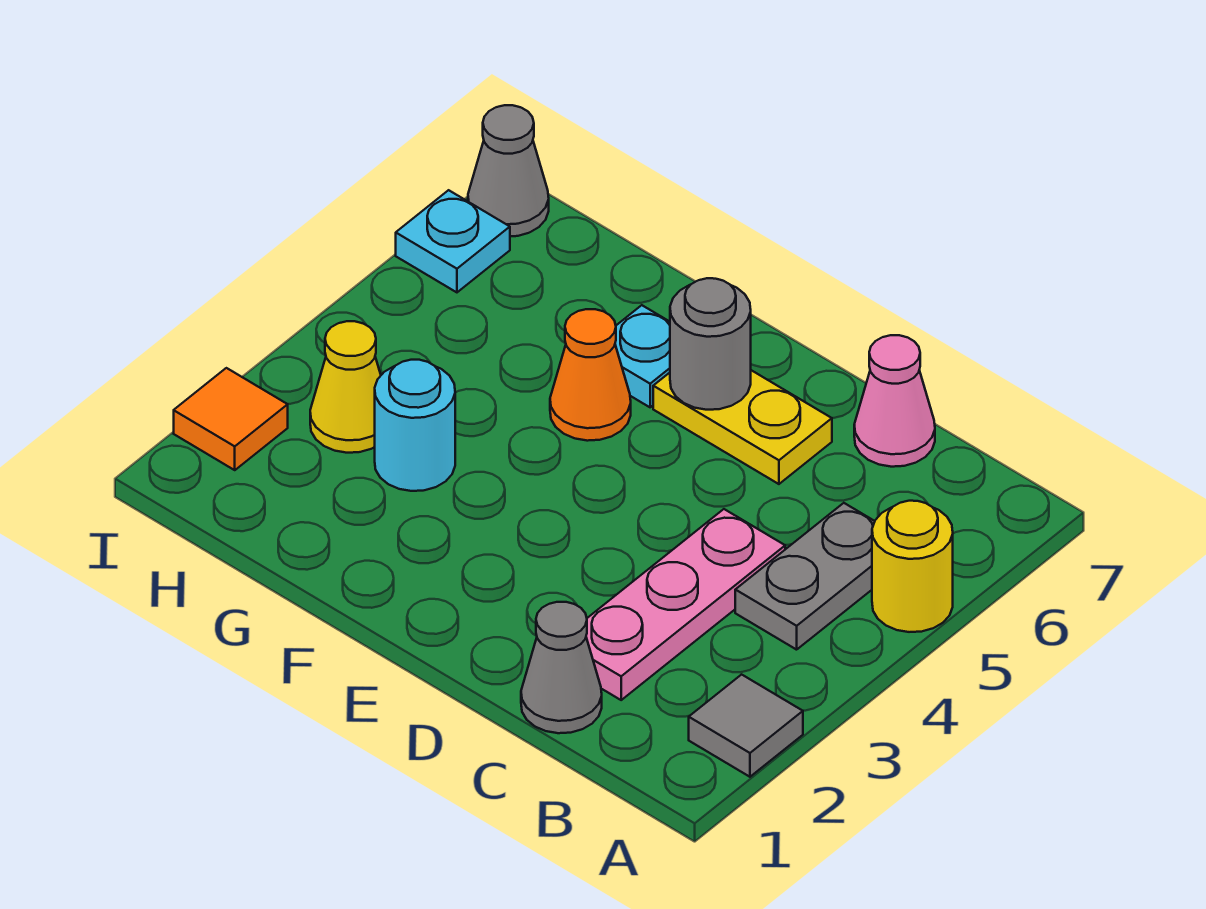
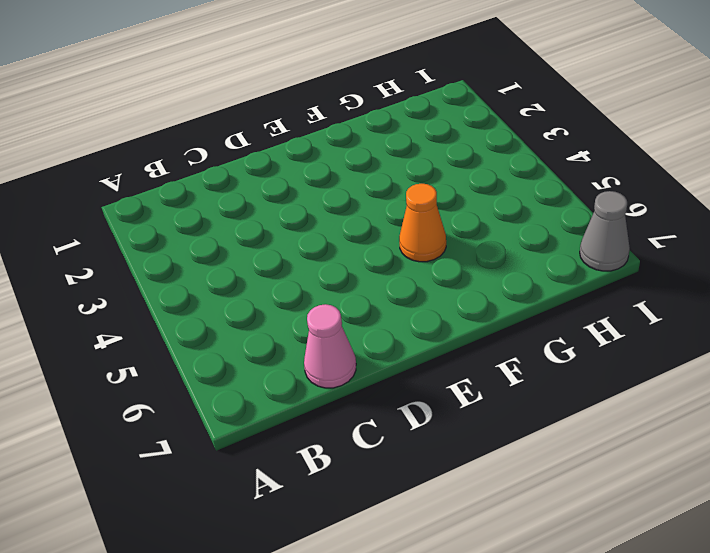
none -> grey 1x1 tile [689,675,803,777]
none -> yellow 1x1 round brick [872,501,953,632]
none -> grey 1x2 plate [735,503,875,650]

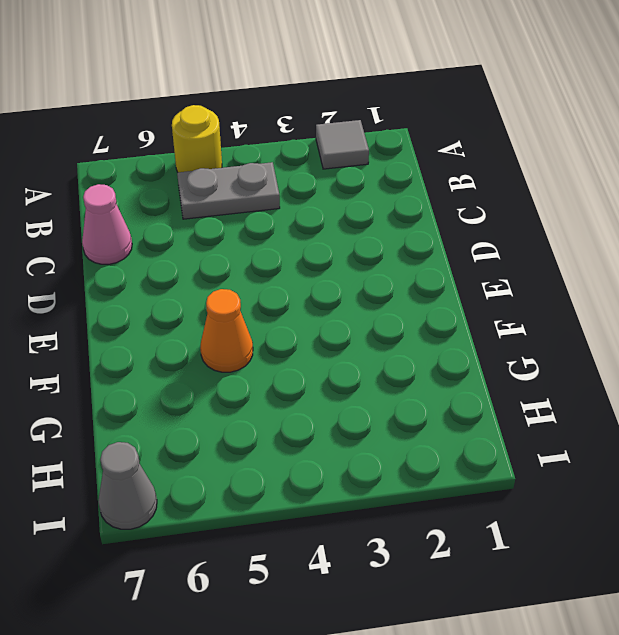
none -> grey 1x1 cone [521,602,602,733]
none -> pink 1x3 plate [586,509,785,700]
none -> yellow 1x2 plate [653,370,832,484]

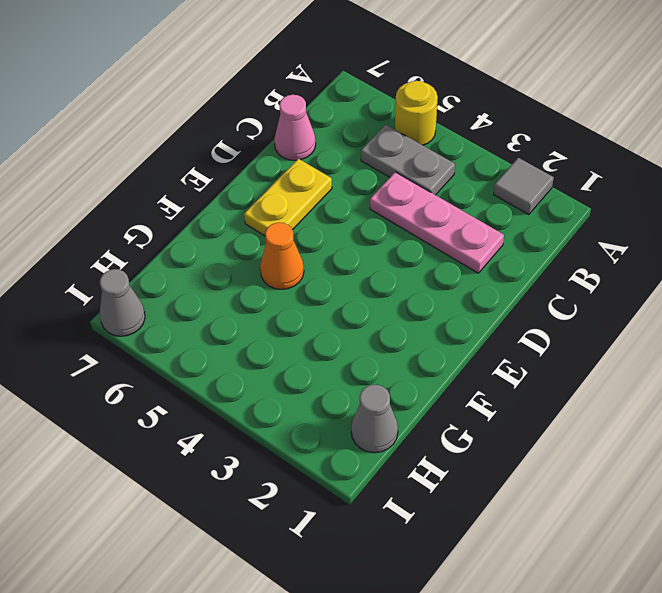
grey 1x1 cone [351,385,398,453] -> grey 1x1 cone moved to [521,602,602,733]
none -> cyan 1x1 plate [615,305,670,407]
none -> cyan 1x1 round brick [375,360,455,491]
none -> yellow 1x1 cone [310,321,381,453]

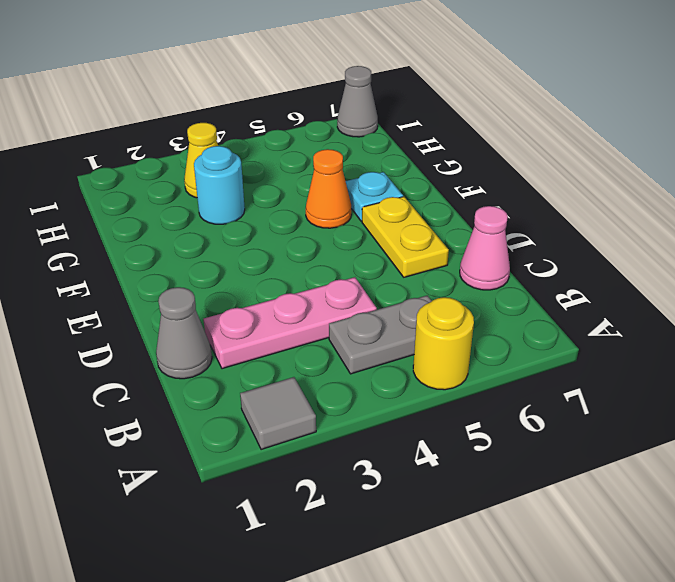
none -> orange 1x1 tile [174,368,288,470]
none -> cyan 1x1 plate [396,190,510,292]
none -> grey 1x1 round brick [670,278,751,410]

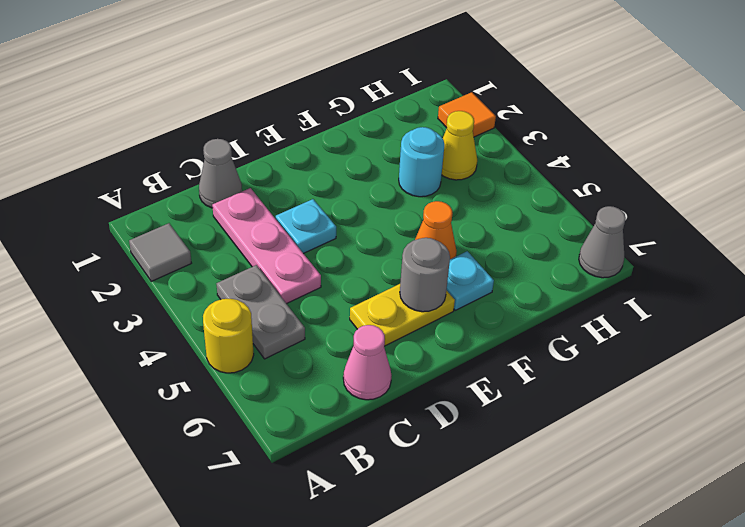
cyan 1x1 plate [276,199,336,254] -> cyan 1x1 plate moved to [396,190,510,292]

